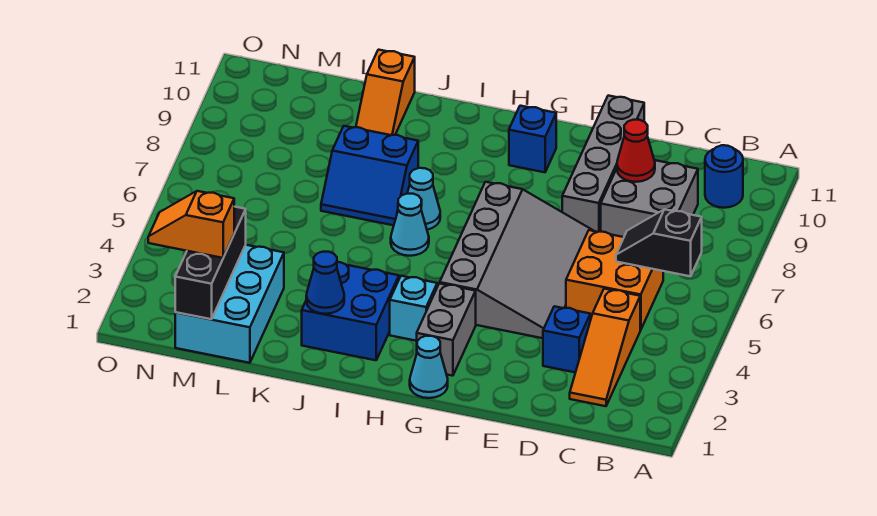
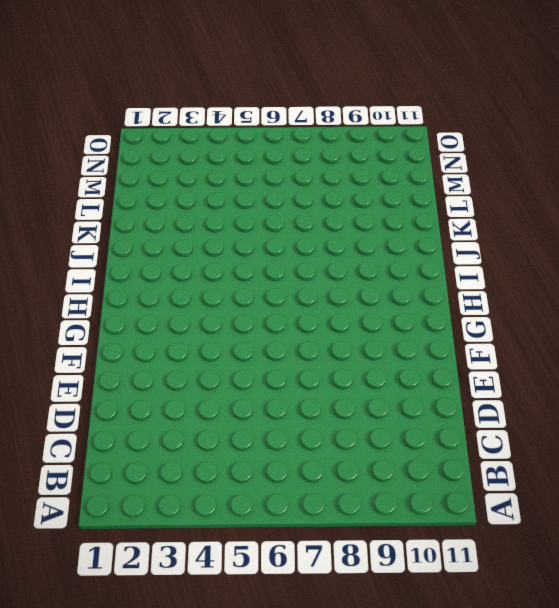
none -> blue 1x1 round brick [705,145,743,208]
none -> orange 1x3 slope [570,289,640,406]
none -> orange 2x2 brick [566,230,663,330]

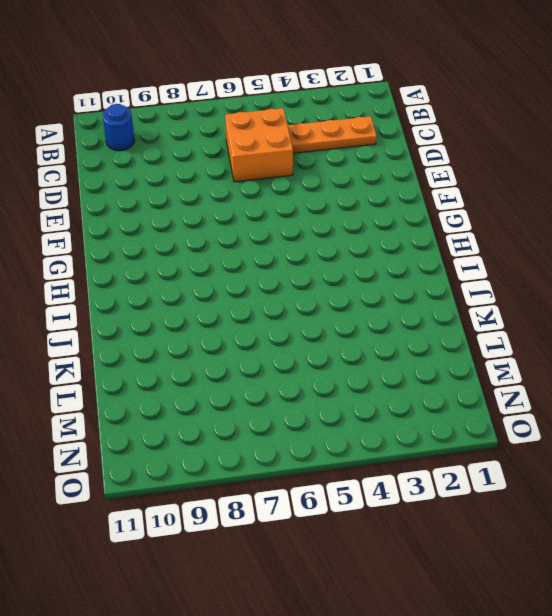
orange 1x3 plate [288,116,377,153] -> orange 1x3 slope [570,289,640,406]
none -> grey 2x2 brick [601,160,698,237]
none -> blue 1x1 brick [543,306,590,372]
none -> grey 3x4 slope [440,182,593,338]

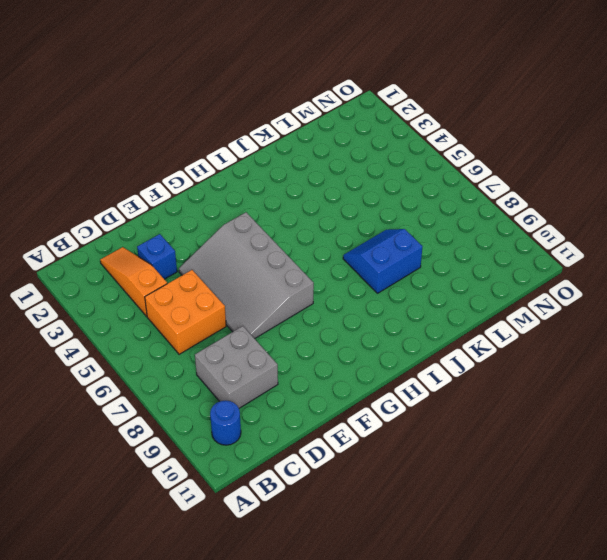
none -> grey 1x4 brick [562,96,644,232]
none -> cyan 1x1 cone [410,336,448,398]
none -> grey 1x2 brick [417,283,476,376]

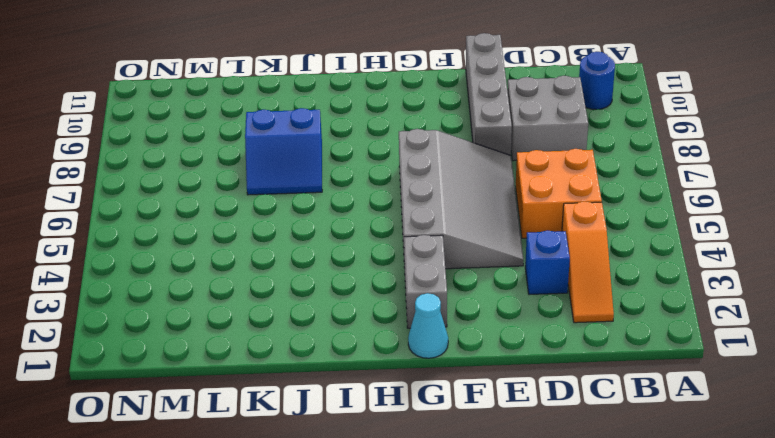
none -> blue 1x1 brick [509,106,556,172]
none -> cyan 1x1 brick [390,276,437,341]
none -> blue 2x2 brick [302,262,399,360]

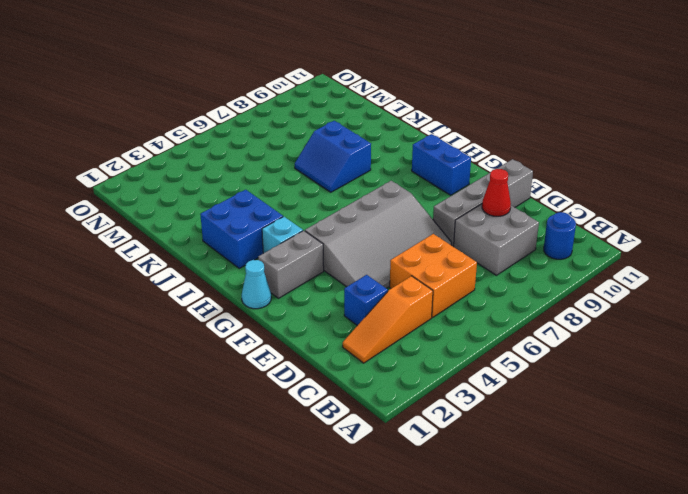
blue 1x2 brick [412,134,471,195] -> blue 1x1 brick [509,106,556,172]
none -> cyan 1x1 cone [391,194,429,256]
none -> cyan 1x1 cone [407,168,440,230]
none -> orange 1x2 slope [356,50,415,135]

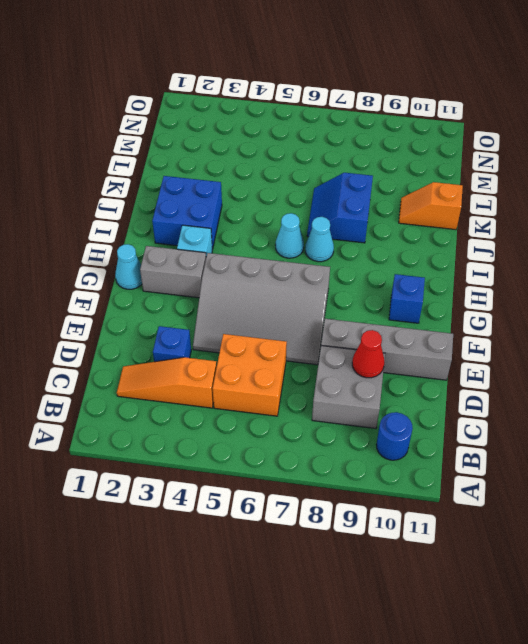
none -> cyan 2x3 brick [175,245,284,363]
none -> black 1x2 slope [616,209,702,276]
none -> blue 1x1 cone [306,252,344,314]

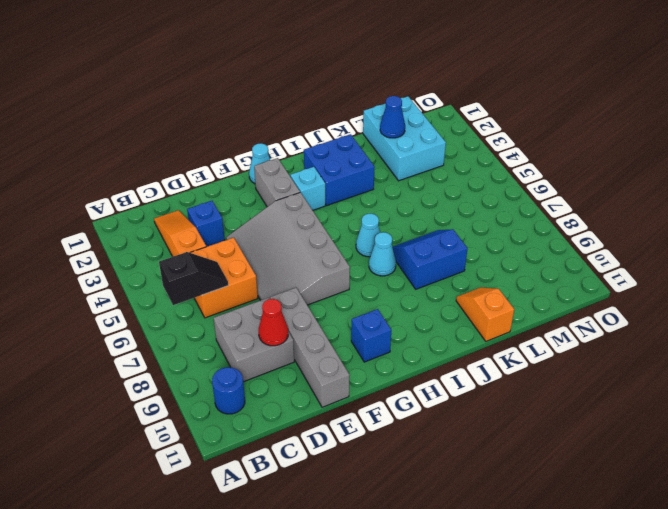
blue 1x1 cone [380,96,405,138] -> blue 1x1 cone moved to [306,252,344,314]
none -> black 1x3 brick [175,207,246,319]
none -> orange 1x2 slope [148,191,234,258]

